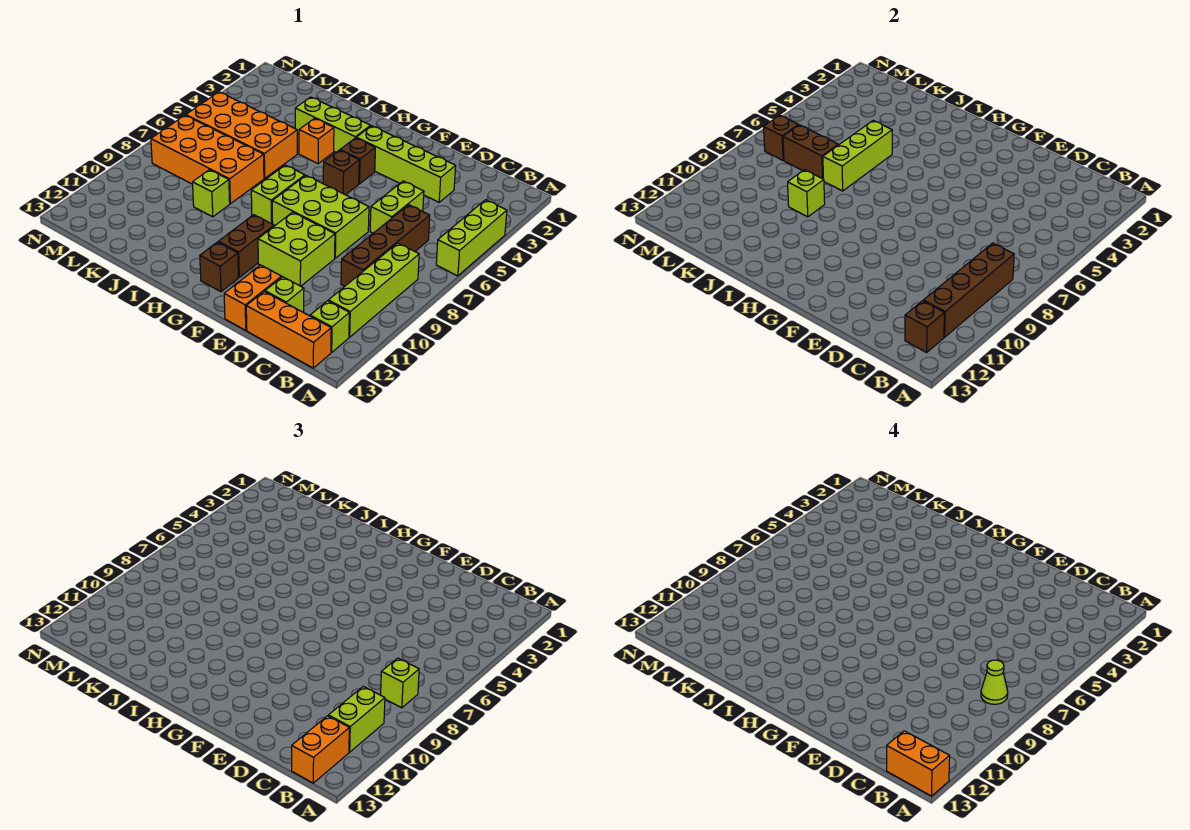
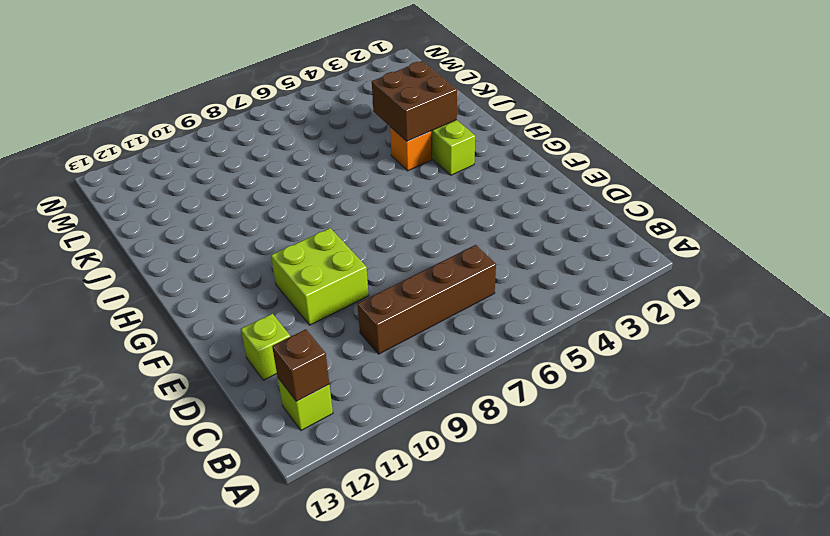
brown 2x2 brick [372,61,457,141] -> none
none -> lime 1x3 brick [436,200,507,276]
none -> lime 1x4 brick [328,243,419,337]
none -> orange 1x3 brick [246,292,331,368]
none -> lime 1x4 brick [356,126,456,202]

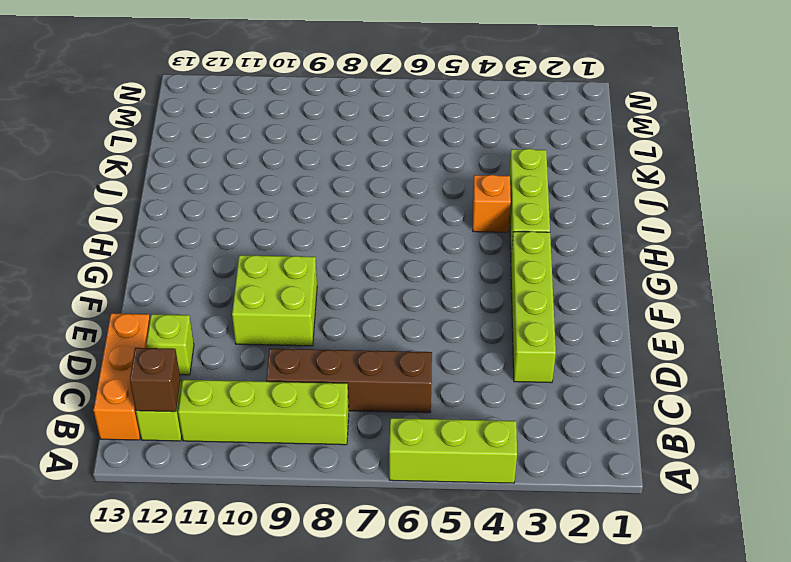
none -> lime 1x2 brick [370,181,424,233]
none -> lime 2x3 brick [272,176,369,258]
none -> orange 1x2 brick [224,265,282,330]
none -> brown 1x1 brick [340,138,375,184]

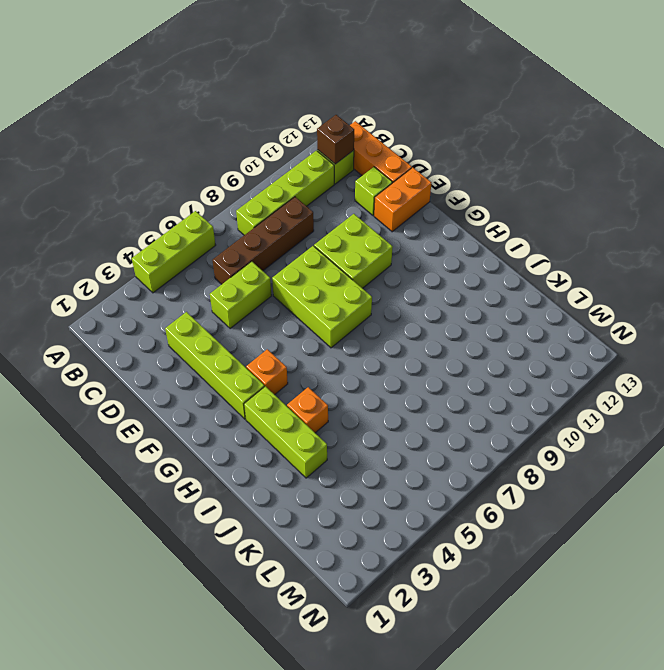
orange 1x1 brick [246,349,288,395] -> brown 1x1 brick [340,138,375,184]
none -> brown 1x1 brick [323,150,359,195]
none -> brown 1x2 brick [218,215,274,277]
none -> brown 1x1 brick [200,242,238,292]
none -> lime 1x2 brick [251,165,305,224]

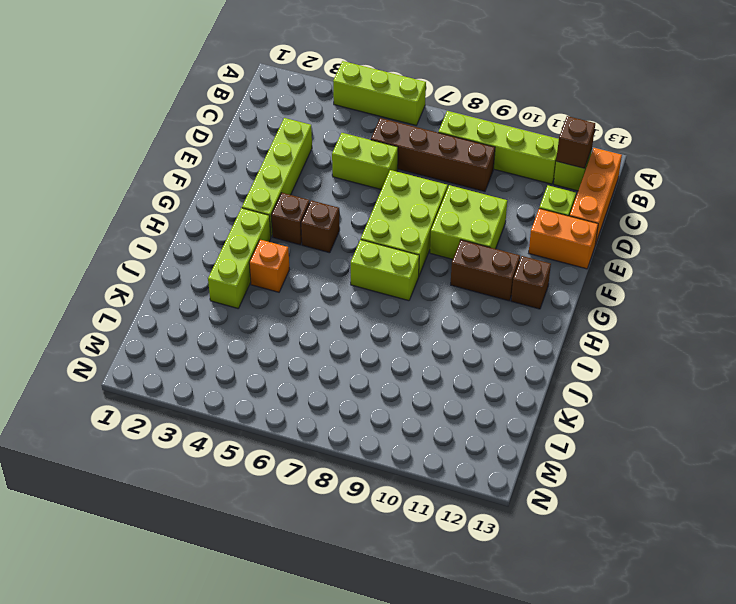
none -> orange 2x4 brick [186,92,297,178]
none -> orange 2x4 brick [151,115,264,204]
none -> lime 1x1 brick [193,170,230,217]
none -> brown 1x4 brick [923,243,1014,337]

